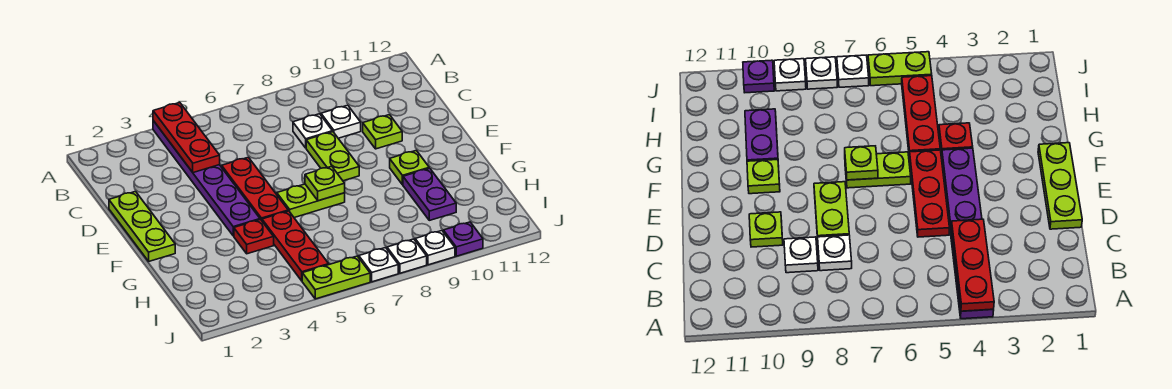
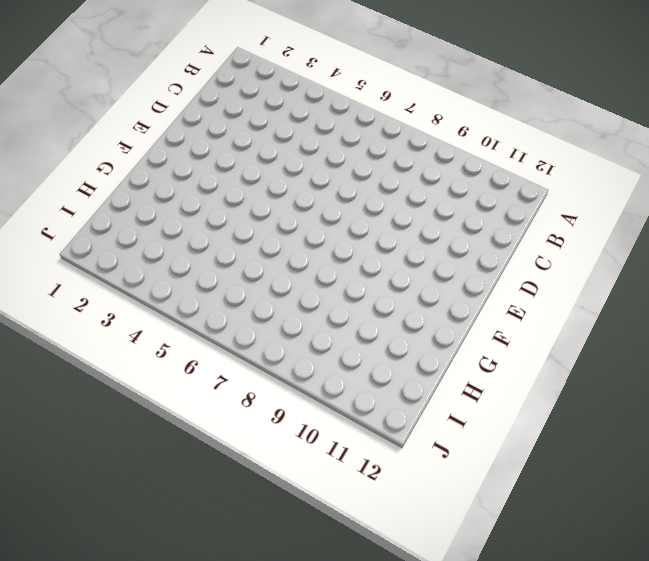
none -> purple 1x6 plate [153,121,260,236]
none -> white 1x1 plate [293,114,332,148]
none -> white 1x1 plate [321,105,361,138]

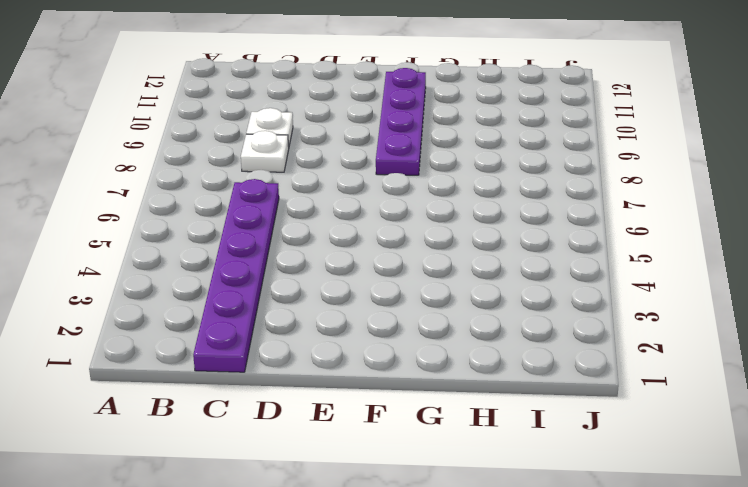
purple 1x6 plate [193,179,279,372] -> purple 1x6 plate turned to [153,121,260,236]
purple 1x4 plate [376,68,426,175] -> lime 1x1 plate [390,150,429,185]
none -> lime 1x3 plate [109,192,175,261]
none -> red 1x3 plate [222,157,288,221]
none -> lime 1x2 plate [306,132,359,181]

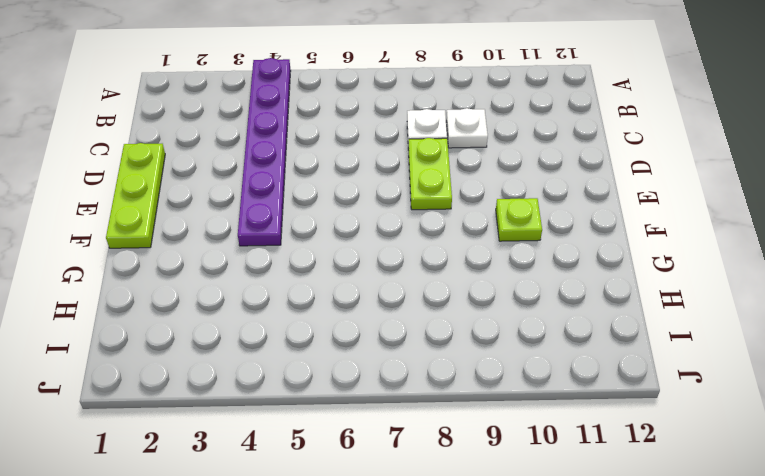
none -> red 1x3 plate [222,157,288,221]
none -> lime 1x1 plate [363,115,402,149]
none -> lime 1x2 plate [277,184,345,218]

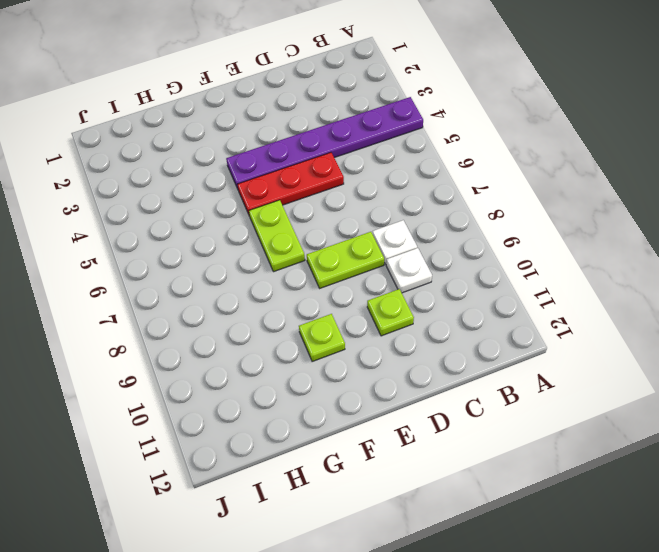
none -> lime 1x3 plate [109,192,175,261]
none -> red 1x1 plate [234,220,274,254]
none -> red 1x3 plate [262,211,329,281]

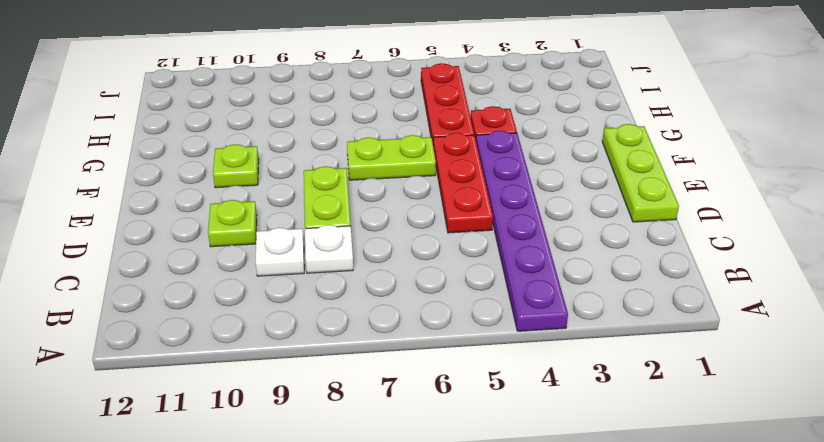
none -> purple 1x2 plate [403,168,456,220]
none -> lime 1x2 plate [302,256,370,299]
none -> white 1x1 plate [359,248,398,282]

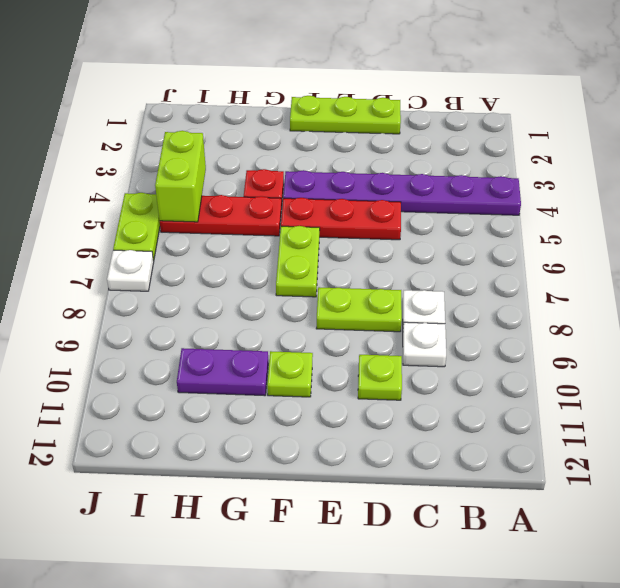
lime 1x2 brick [155,131,206,222] -> none
none -> white 1x1 plate [387,239,427,273]
none -> white 1x1 plate [415,231,455,265]
none -> purple 1x1 plate [443,222,483,256]

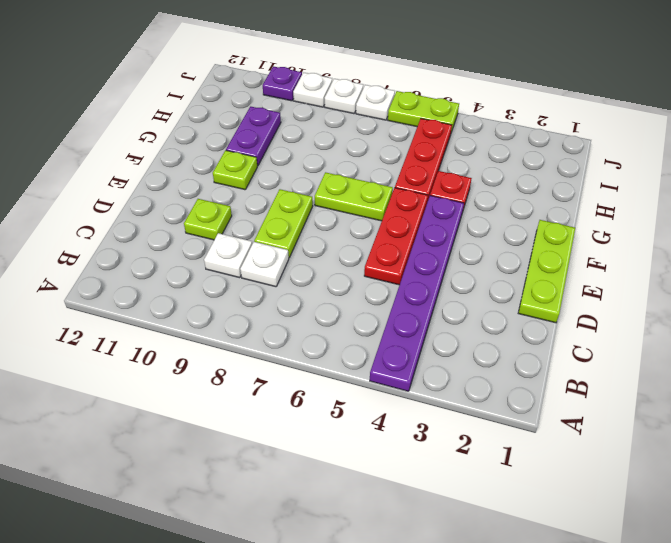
none -> red 1x3 plate [153,103,220,173]
none -> lime 1x1 plate [305,166,345,201]

